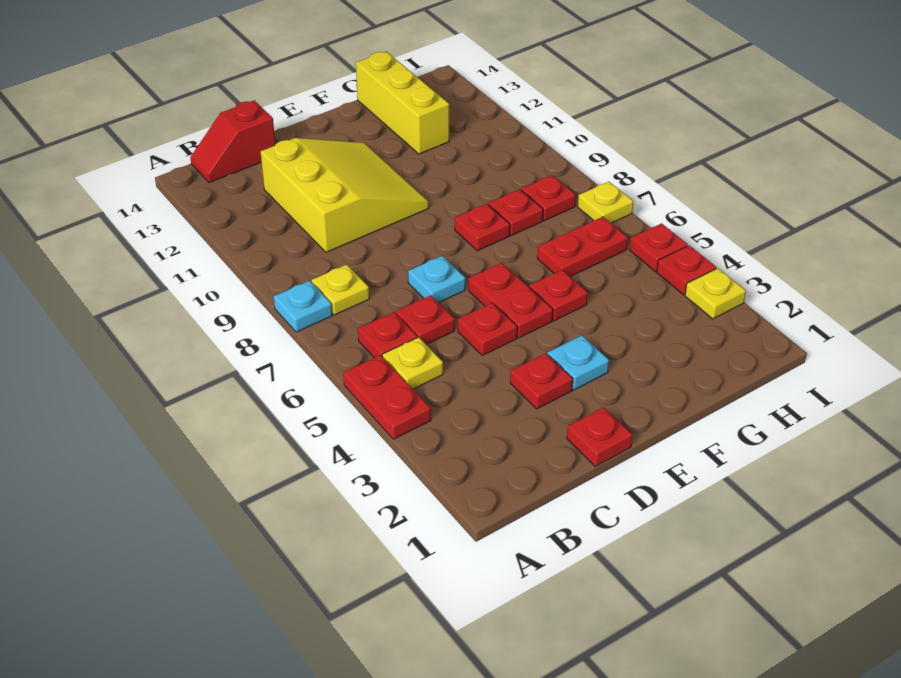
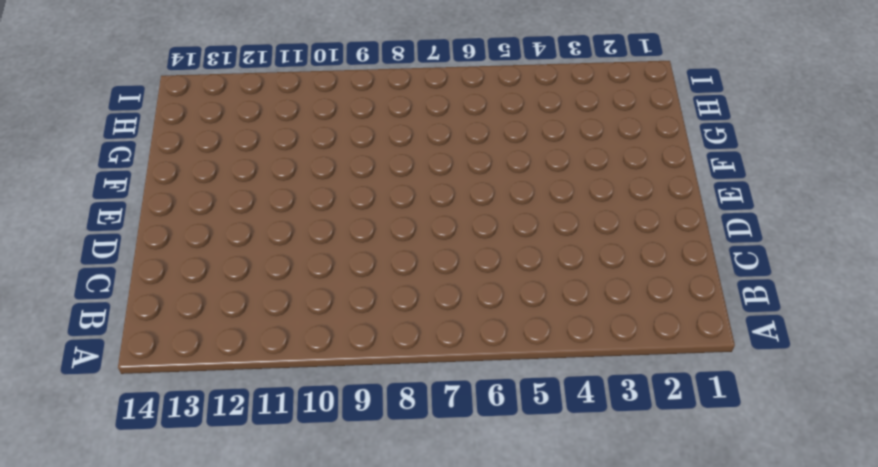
none -> red 1x2 plate [343,355,431,439]
none -> cyan 1x1 plate [274,281,332,332]
none -> yellow 1x1 plate [382,337,443,389]

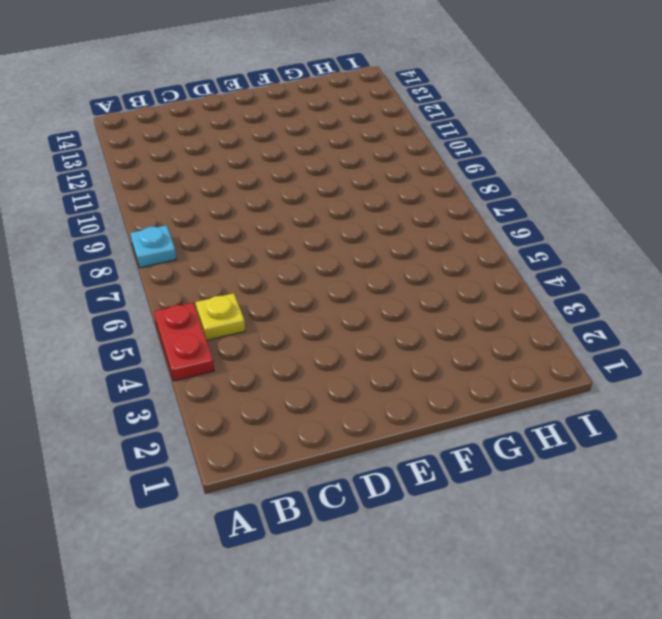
none -> red 1x1 plate [358,312,417,358]
none -> yellow 1x1 plate [312,265,369,315]
none -> red 1x2 slope [190,100,275,183]

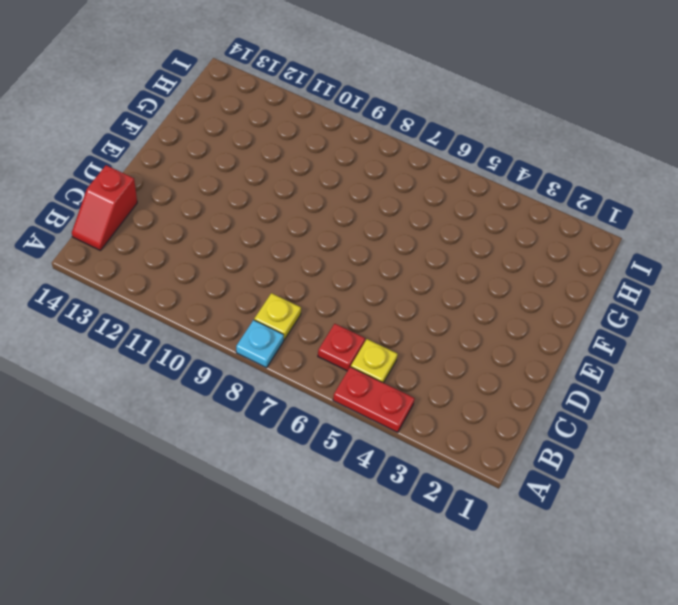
none -> red 1x1 plate [396,295,455,345]
none -> yellow 3x3 slope [261,138,429,252]
none -> red 1x1 plate [567,407,632,466]

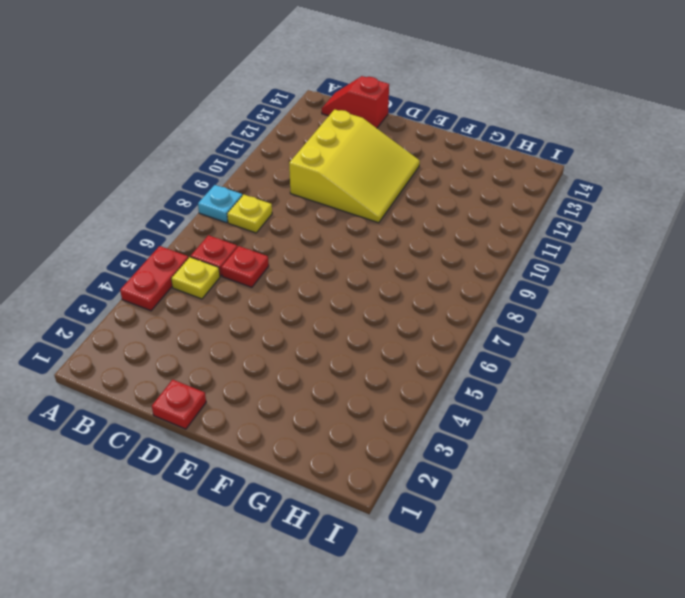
none -> red 1x1 plate [510,353,573,409]
none -> red 1x1 plate [458,303,517,355]
none -> cyan 1x1 plate [408,256,466,303]

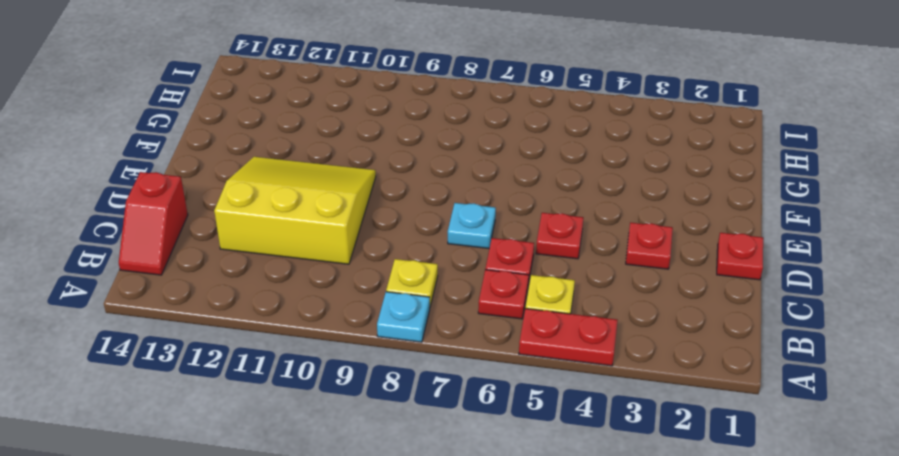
none -> cyan 1x1 plate [548,336,609,390]
none -> red 1x2 plate [468,263,553,338]
none -> red 1x1 plate [529,270,588,321]

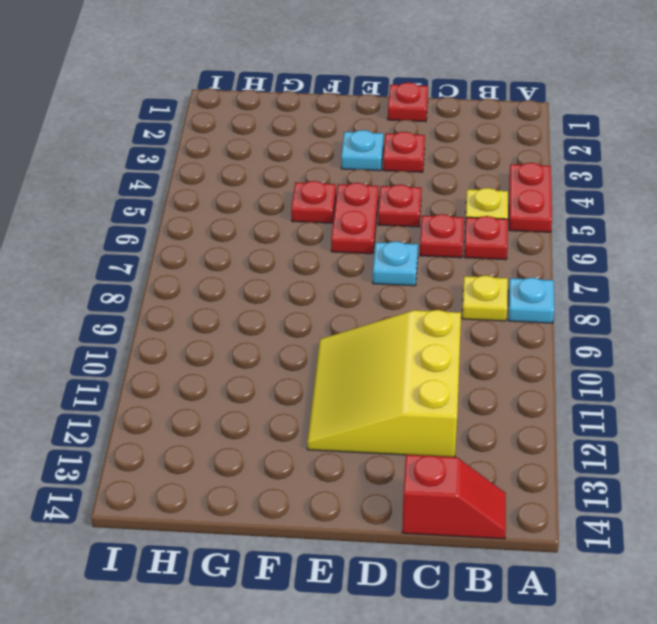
none -> red 1x1 plate [455,204,510,251]
none -> red 1x2 plate [537,217,628,277]
none -> red 1x1 plate [488,189,543,236]

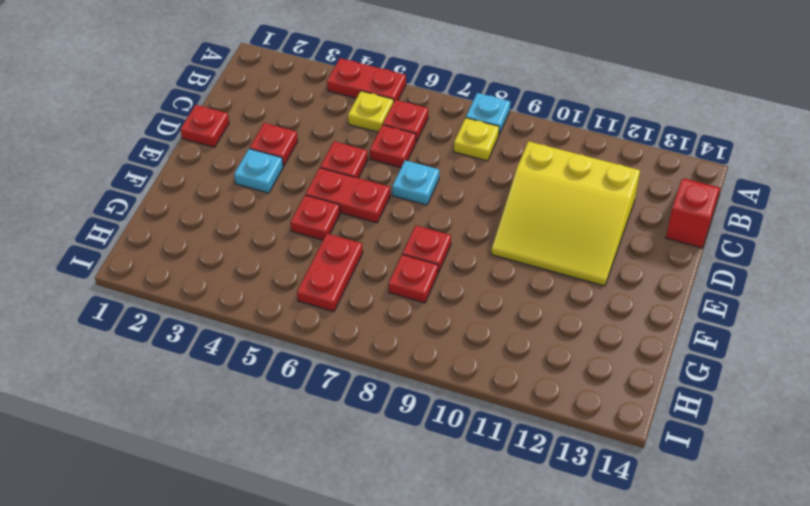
none -> yellow 1x3 brick [356,51,449,154]
none -> red 1x1 plate [521,175,576,221]
none -> yellow 1x1 plate [685,268,746,319]

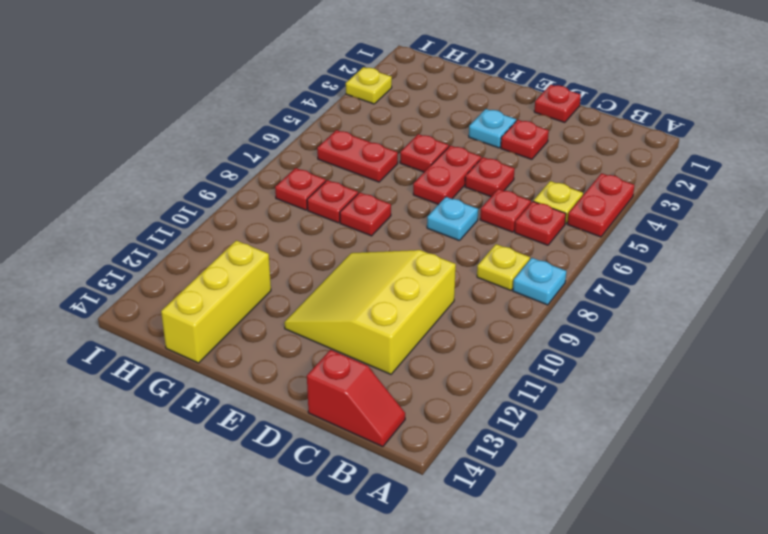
none -> red 1x1 plate [657,245,716,295]
none -> red 1x1 plate [630,223,688,272]
none -> yellow 1x1 plate [578,182,634,223]

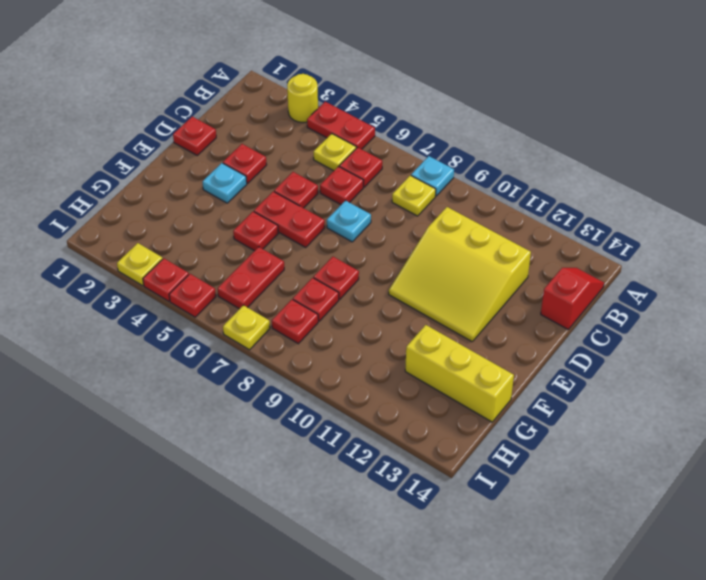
yellow 1x1 round brick [287,74,318,122] -> none

